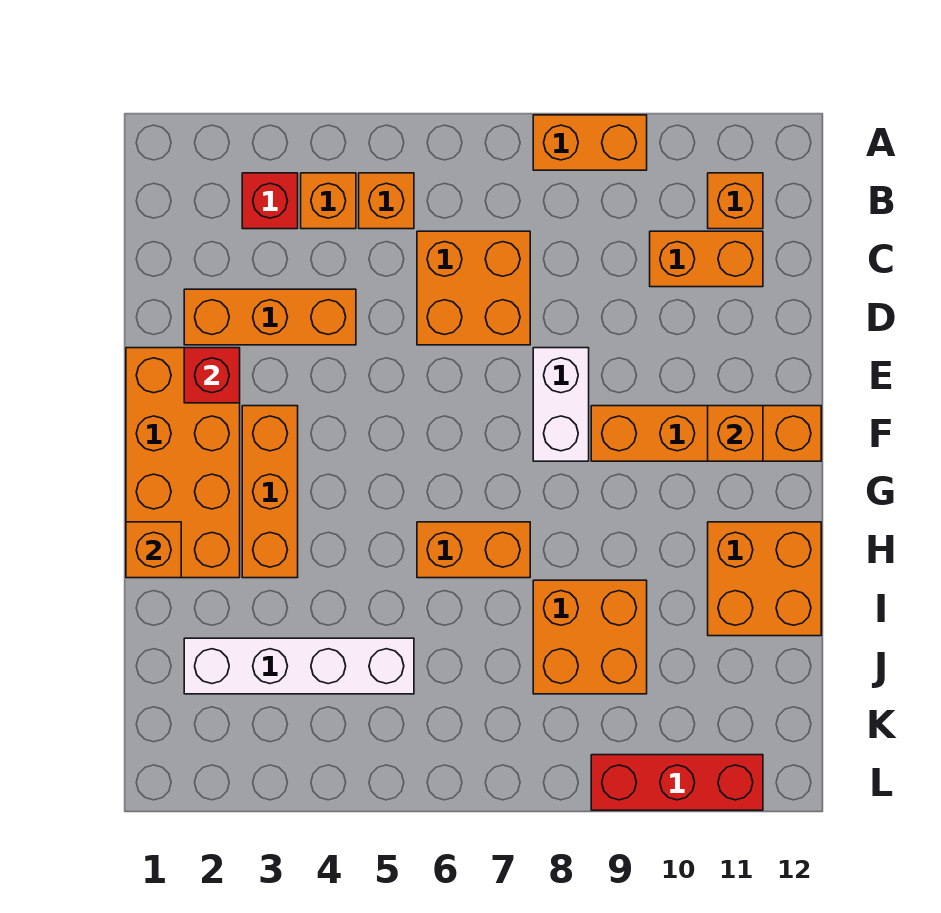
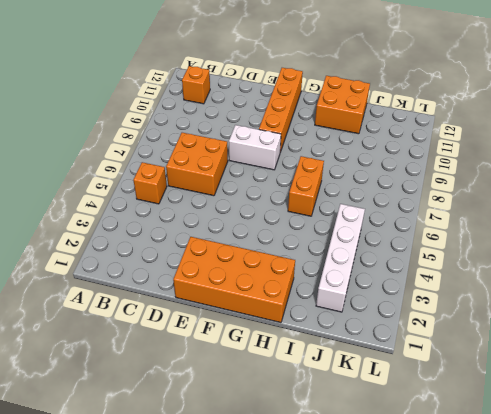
none -> orange 1x2 brick [533,115,647,170]
none -> red 1x1 brick [242,173,298,229]
none -> orange 1x1 brick [301,173,356,229]

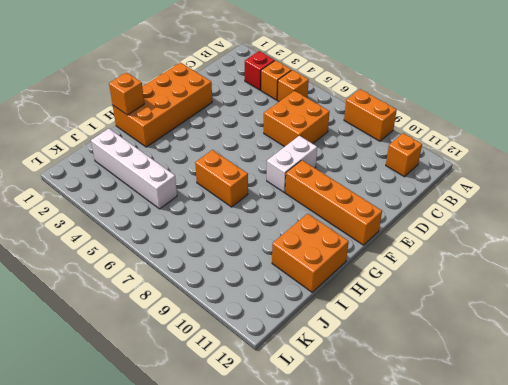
none -> orange 1x2 brick [650,231,763,287]
none -> orange 1x3 brick [184,289,356,345]
none -> orange 1x3 brick [242,406,298,578]

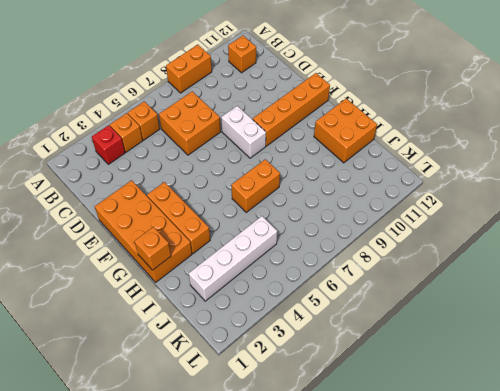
none -> orange 1x2 brick [650,231,763,287]
none -> orange 1x3 brick [184,289,356,345]
none -> orange 2x2 brick [533,580,647,694]

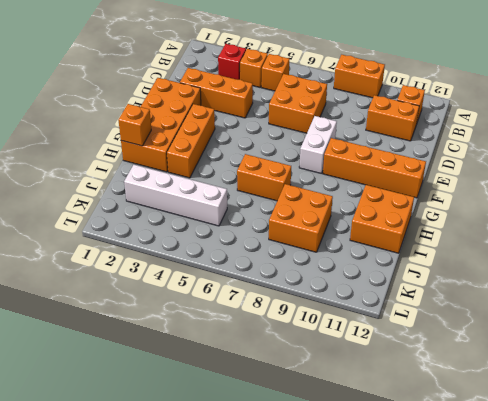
none -> red 1x3 brick [591,755,763,810]
none -> red 1x1 brick [184,348,240,403]
none -> orange 1x1 brick [708,406,763,461]

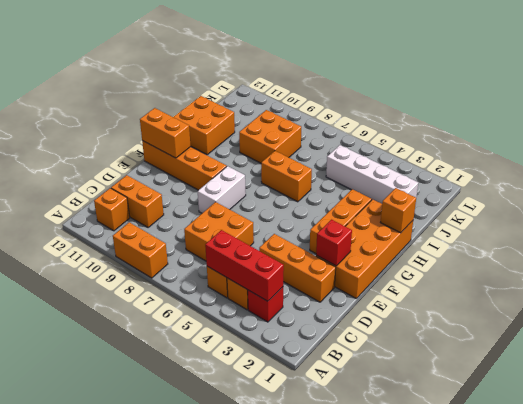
red 1x3 brick [205,230,284,301] -> red 1x3 brick moved to [591,755,763,810]
orange 1x2 brick [140,108,191,158] -> orange 1x1 brick [708,406,763,461]

